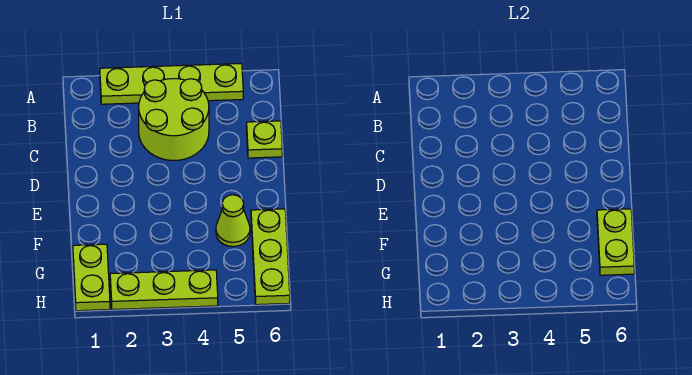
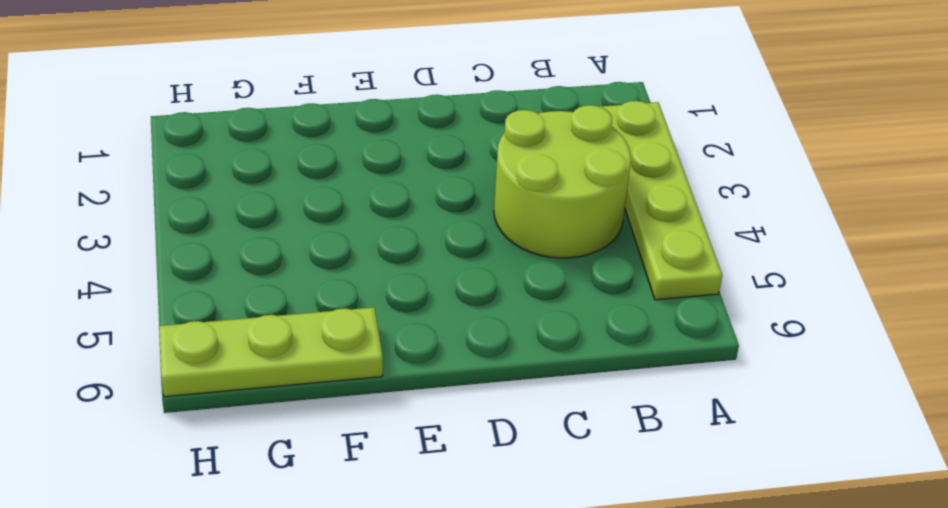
none -> lime 1x1 plate [247,121,282,158]
none -> lime 1x1 cone [216,195,250,247]

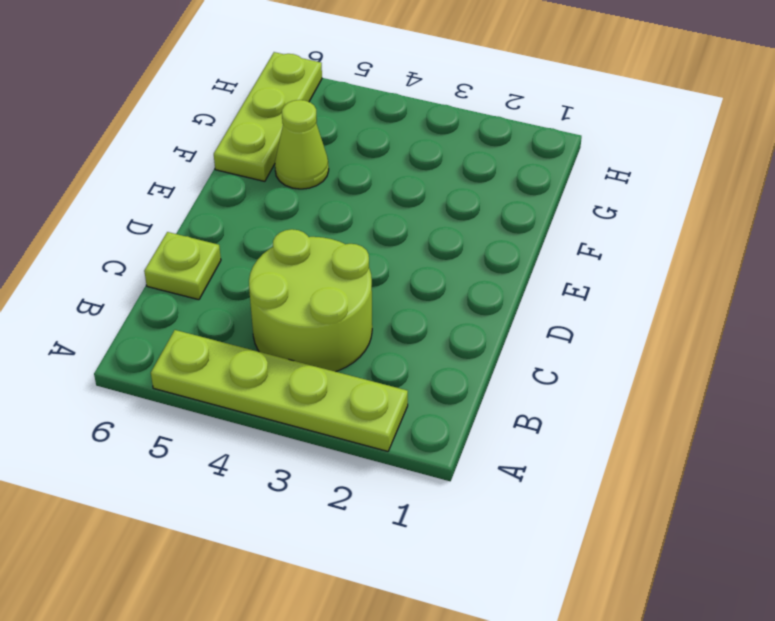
none -> lime 1x2 plate [73,244,110,311]
none -> lime 1x3 plate [110,270,218,309]

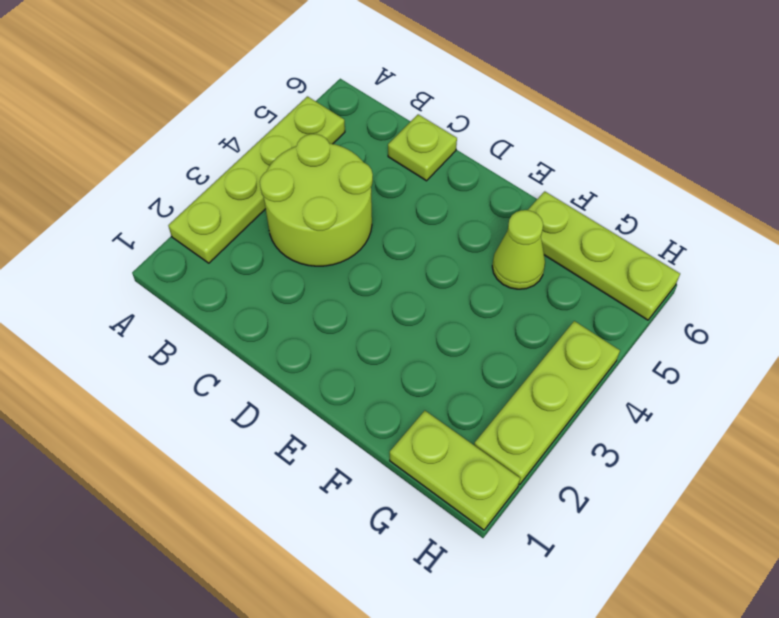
none -> lime 1x2 plate [597,209,634,275]

